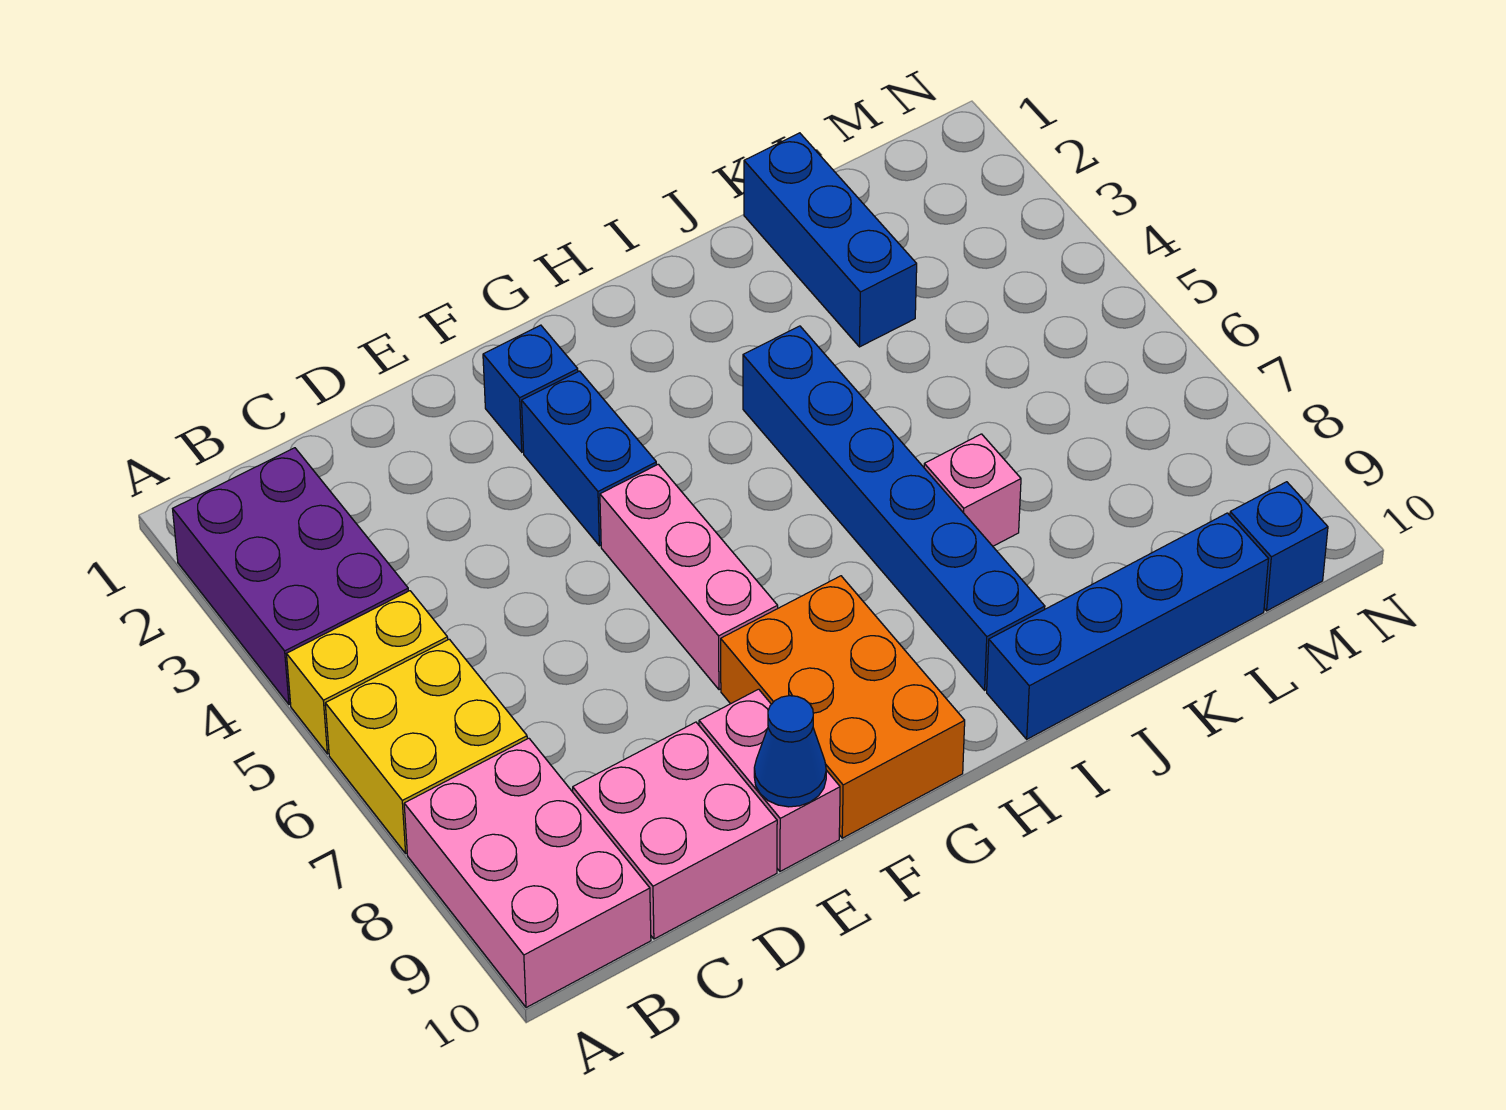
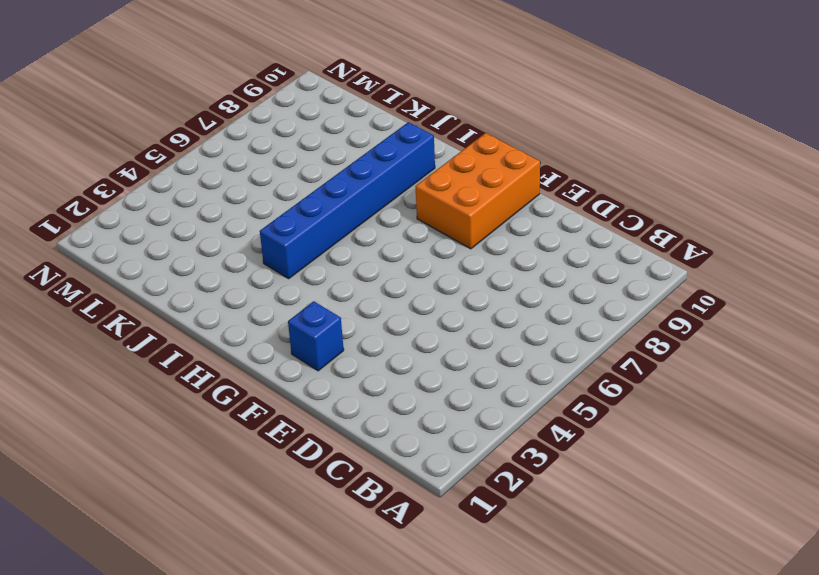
none -> purple 2x3 brick [173,448,408,705]
none -> yellow 1x2 brick [287,591,448,754]
none -> yellow 2x2 brick [325,639,527,853]

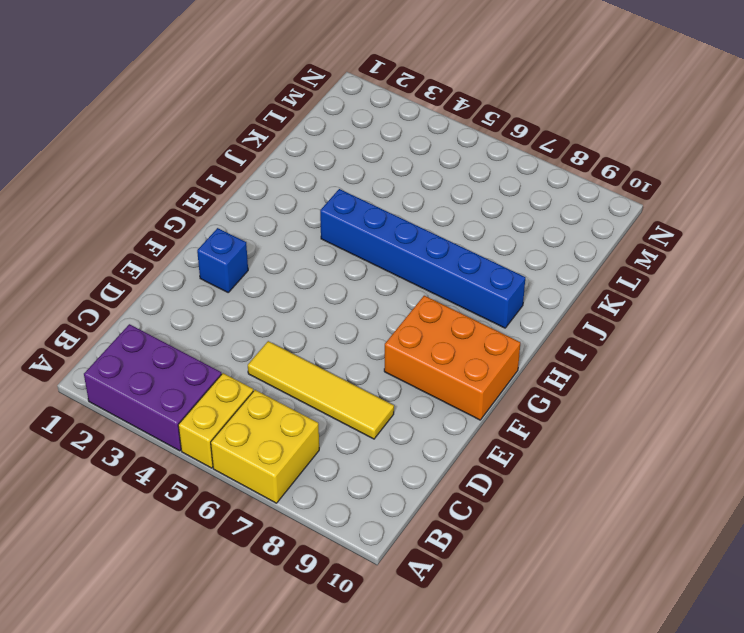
yellow 1x4 tile [248,341,394,439] -> none
none -> pink 2x3 brick [404,738,651,1008]
none -> pink 2x2 brick [573,722,777,939]
none -> pink 1x2 brick [699,689,840,871]

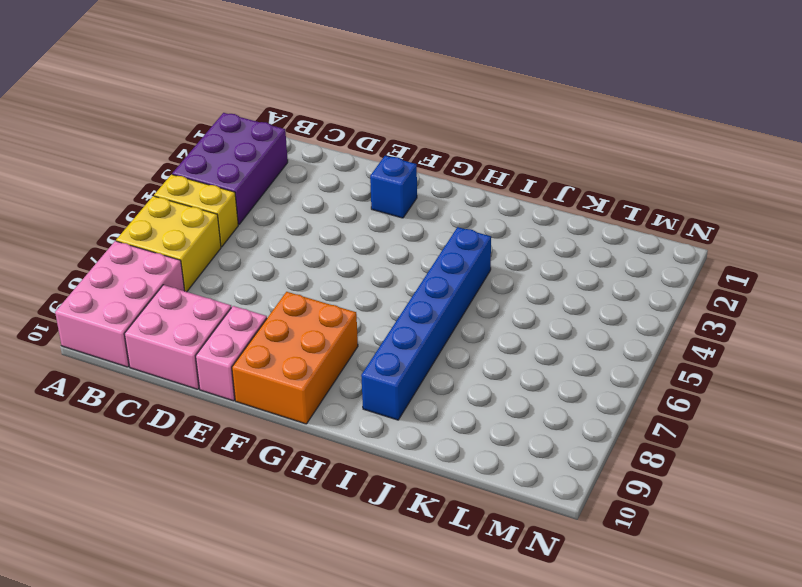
none -> blue 1x2 brick [522,371,656,546]
none -> pink 1x3 brick [600,464,778,690]
none -> blue 1x4 brick [987,513,1268,739]

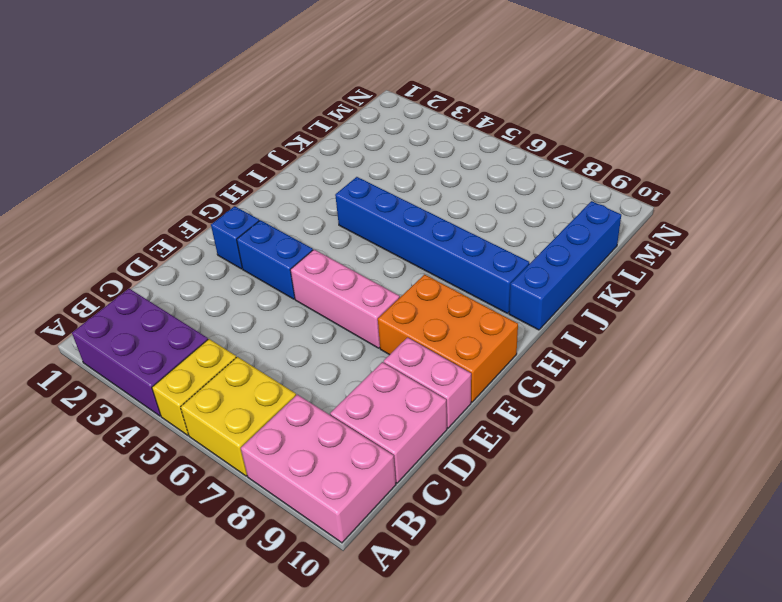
none -> pink 1x1 brick [924,434,1021,546]
none -> blue 1x3 brick [744,133,917,347]
none -> blue 1x1 brick [1230,482,1328,611]

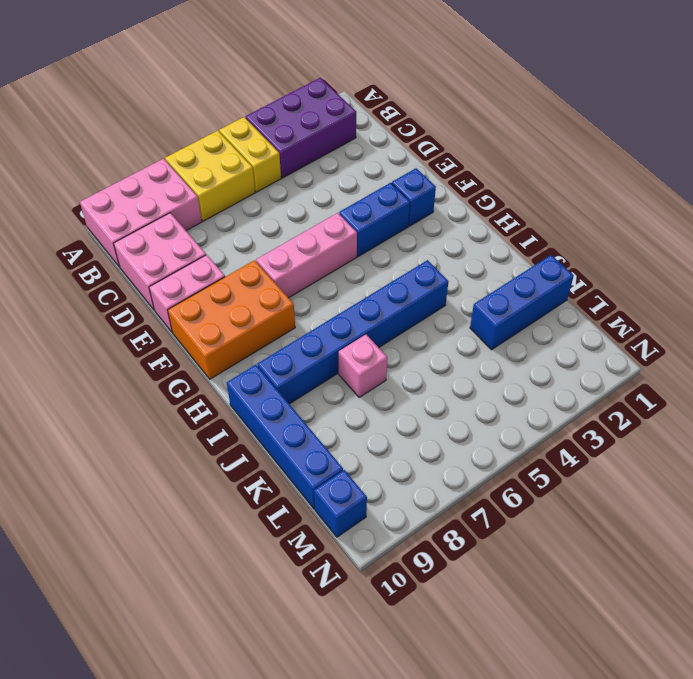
none -> blue 1x1 cone [754,696,826,807]

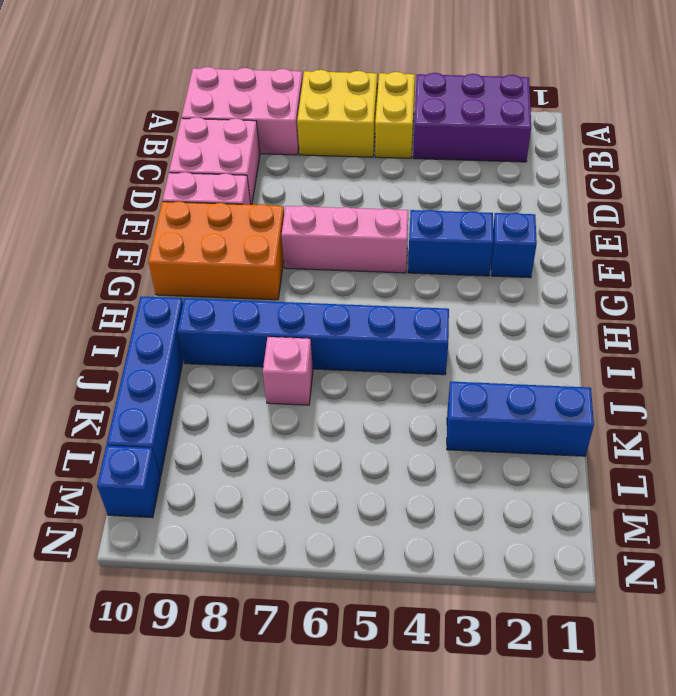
none -> blue 1x1 cone [754,696,826,807]

